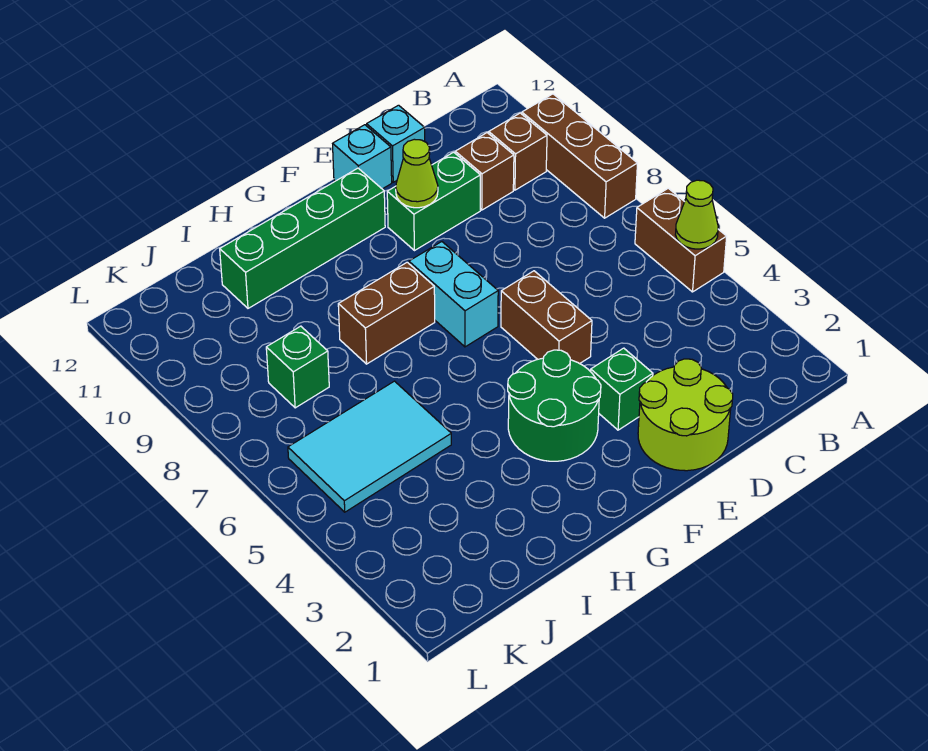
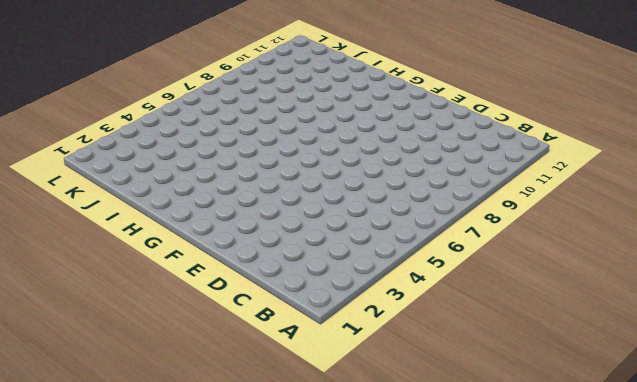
none -> brown 1x2 brick [635,188,727,292]
none -> brown 1x3 brick [522,94,638,218]
none -> brown 1x1 brick [489,113,547,190]

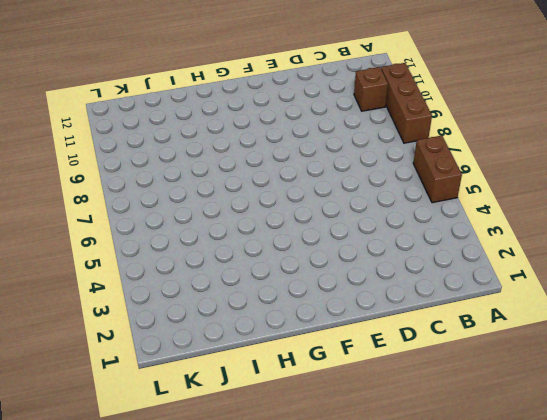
none -> brown 1x1 brick [455,133,514,210]
none -> lime 2x2 round brick [638,359,733,471]
none -> green 1x2 brick [387,152,480,251]

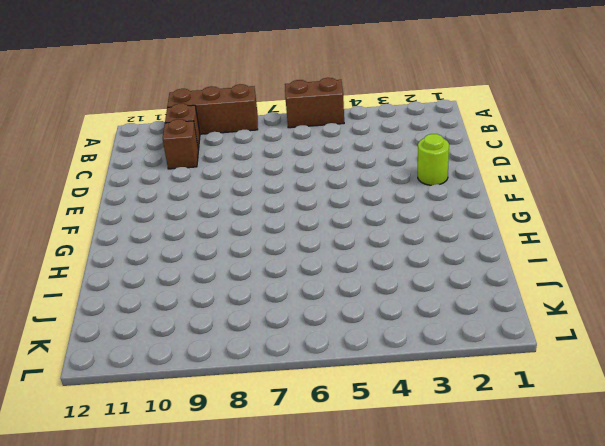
lime 1x1 round brick [418,134,449,185] -> lime 2x2 round brick [638,359,733,471]
none -> green 1x2 brick [387,152,480,251]
none -> cyan 1x1 brick [367,105,425,182]
none -> green 1x1 brick [591,348,653,430]

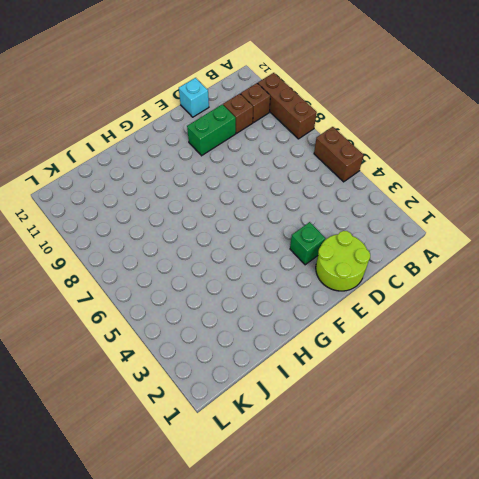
none -> brown 1x2 brick [501,271,592,364]
none -> cyan 1x1 brick [333,125,392,189]
none -> green 2x2 round brick [508,350,601,461]

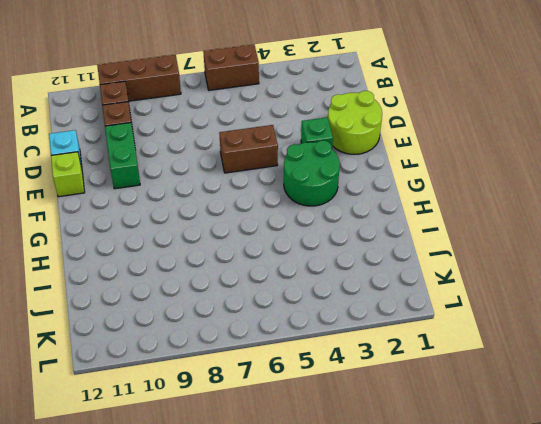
lime 1x1 brick [51,152,85,197] -> cyan 1x1 brick [333,125,392,189]
none -> cyan 1x2 brick [409,242,498,347]
none -> green 1x4 brick [220,168,385,308]
none -> brown 1x2 brick [338,262,435,364]

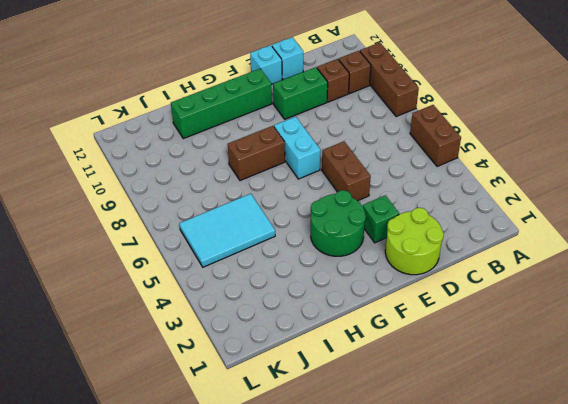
none -> green 1x1 brick [266,326,329,408]
none -> lime 1x1 cone [675,180,718,249]
none -> lime 1x1 cone [396,139,438,208]

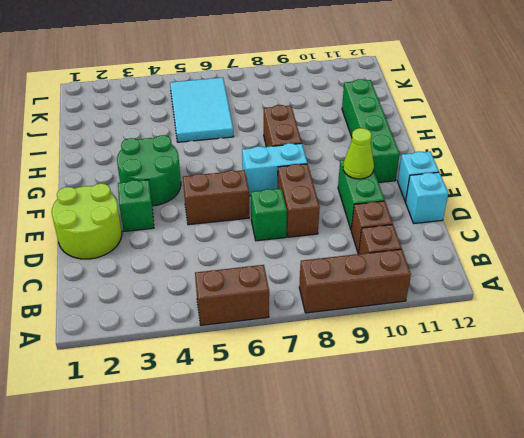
green 1x1 brick [251,189,287,241] -> green 1x1 brick moved to [266,326,329,408]
brown 1x2 brick [278,164,320,237] -> none
none -> lime 1x1 cone [675,180,718,249]

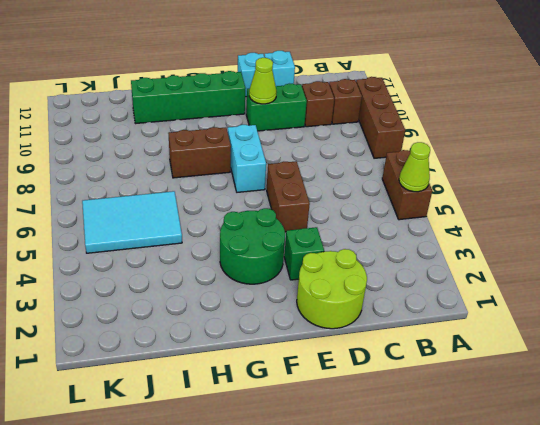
none -> green 1x1 brick [266,326,329,408]

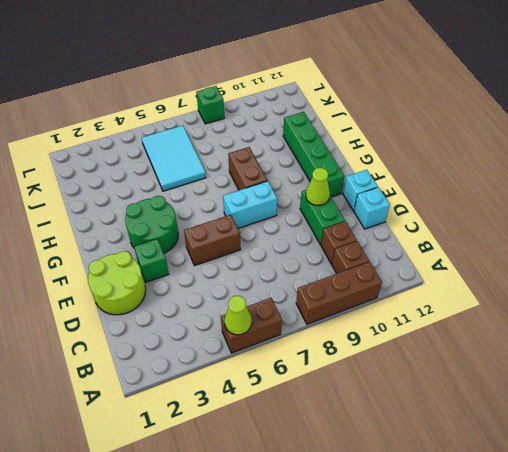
green 1x1 brick [197,86,225,124] -> green 1x1 brick moved to [266,326,329,408]

